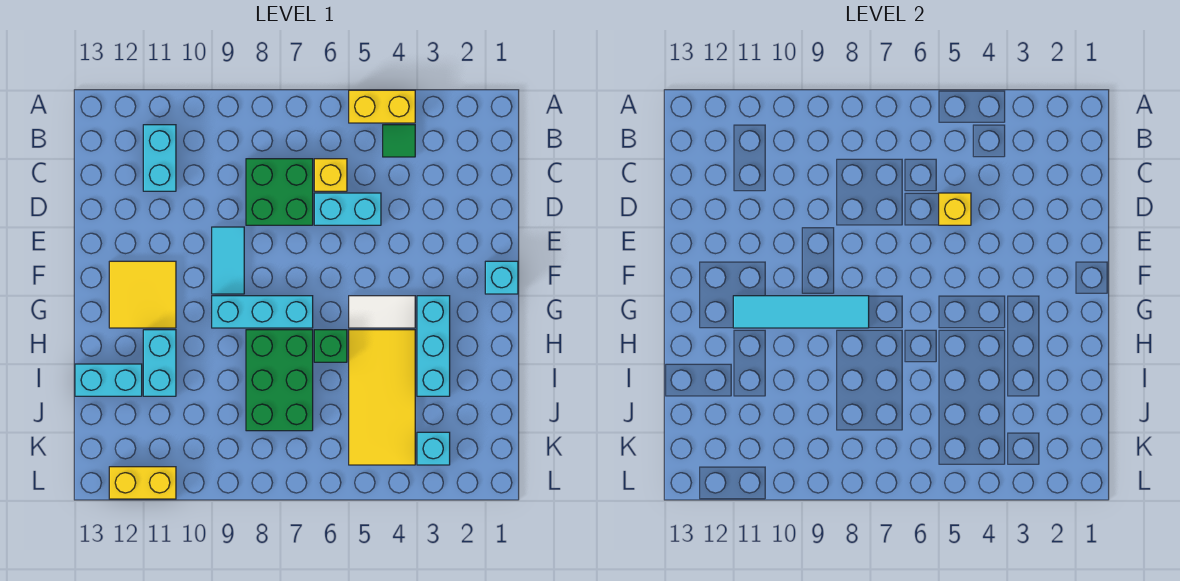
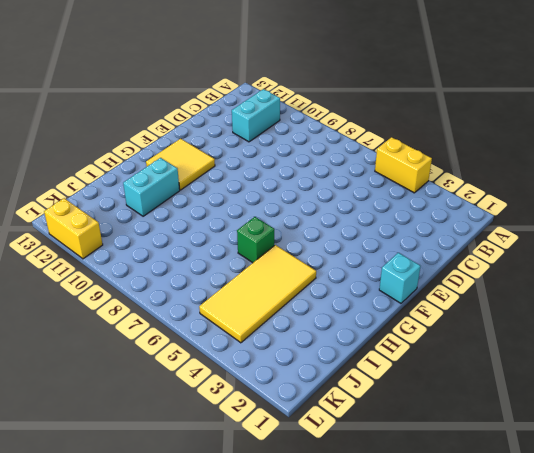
none -> green 1x1 tile [383,125,415,157]
none -> yellow 1x1 brick [314,159,347,191]
none -> green 2x2 brick [246,159,313,225]

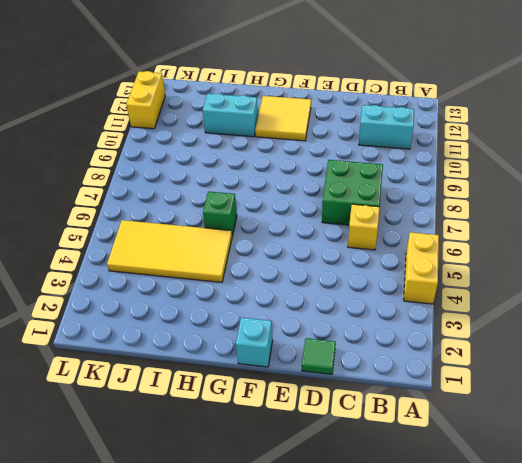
green 1x1 tile [302,338,336,374] -> green 1x1 tile moved to [383,125,415,157]
none -> cyan 1x2 brick [314,193,381,225]
none -> cyan 1x2 tile [212,227,244,294]
none -> cyan 1x3 brick [417,296,450,396]

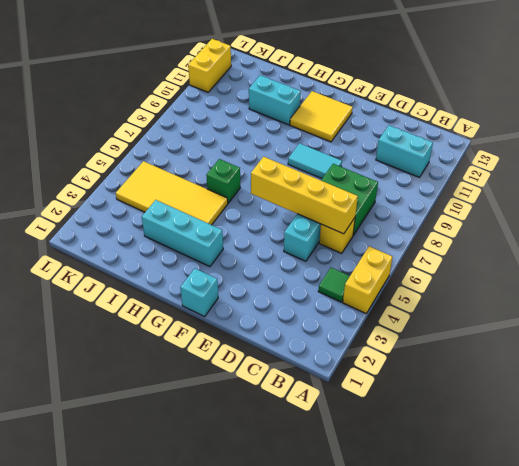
yellow 1x4 brick [251,157,358,234] -> none
none -> white 1x2 tile [349,296,415,328]
none -> cyan 1x3 brick [212,296,313,328]
none -> green 2x3 brick [246,330,313,431]

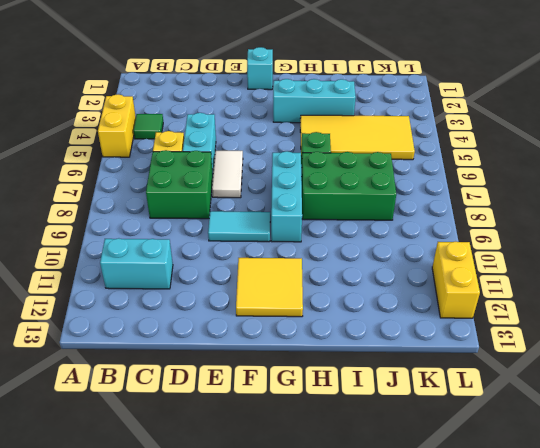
white 1x2 tile [212,151,243,198] -> white 1x2 tile moved to [349,296,415,328]
none -> cyan 1x2 brick [143,330,176,396]
none -> cyan 1x2 brick [75,364,142,396]
none -> cyan 1x1 brick [417,432,450,465]

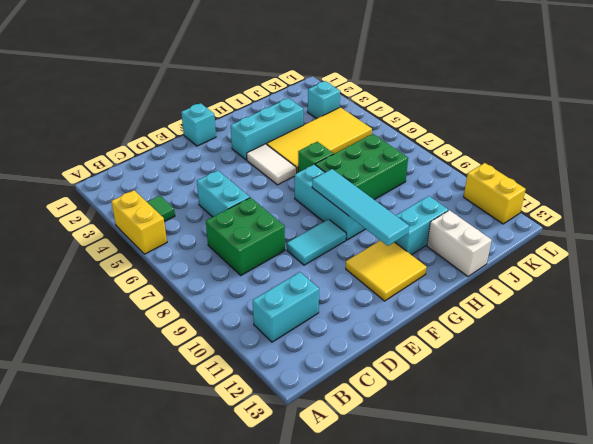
white 1x2 brick [427,210,492,276] -> cyan 1x2 brick [75,364,142,396]
none -> yellow 1x1 brick [314,159,347,191]
none -> yellow 1x1 brick [939,193,971,225]

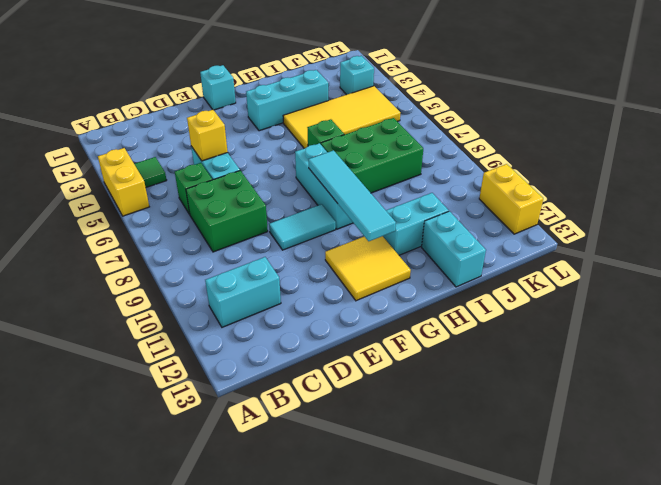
green 1x1 brick [175,163,212,214] -> yellow 1x1 brick [314,159,347,191]
none -> white 1x2 tile [349,296,415,328]

